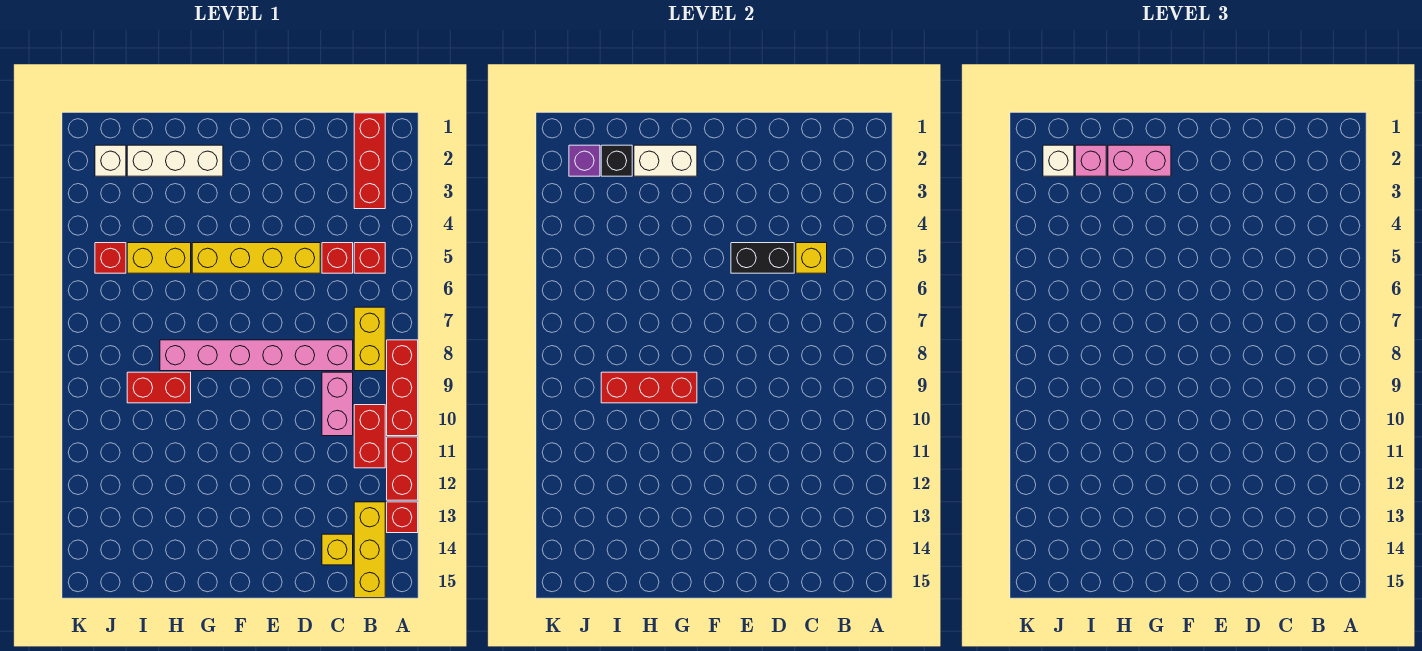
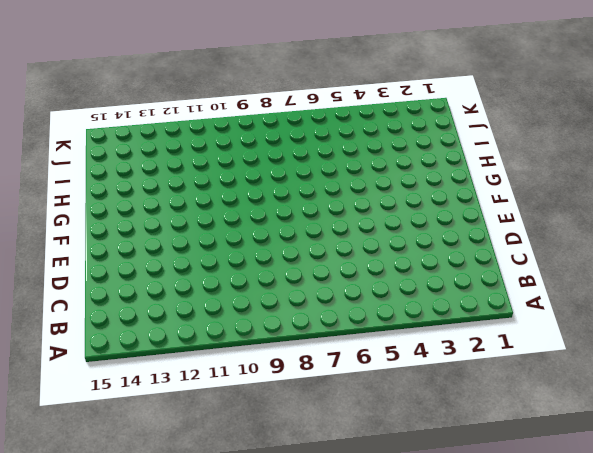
none -> red 1x3 brick [387,340,418,436]
none -> red 1x2 brick [387,437,418,500]
none -> red 1x1 brick [387,502,418,533]

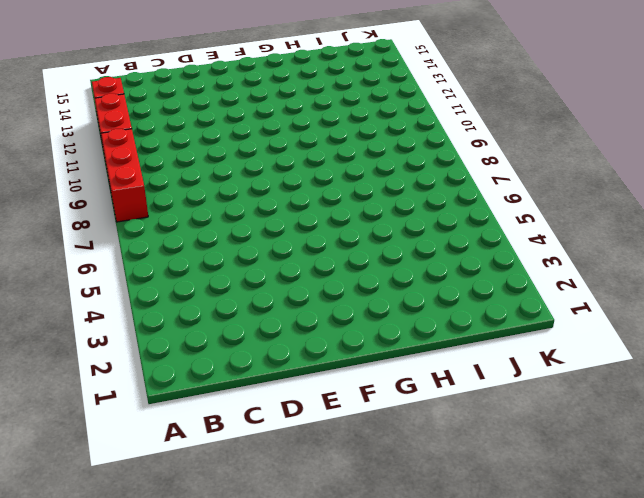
none -> red 1x3 brick [354,113,385,209]
none -> red 1x1 brick [354,243,385,273]
none -> yellow 1x2 brick [354,307,385,371]

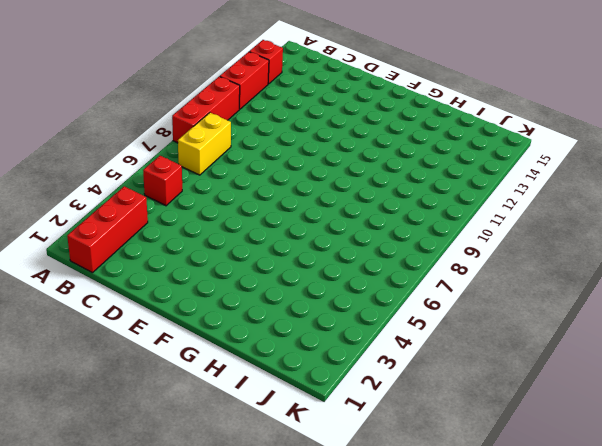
none -> red 1x2 brick [354,405,385,468]
none -> yellow 1x3 brick [354,502,385,598]
none -> red 1x1 brick [322,243,353,273]

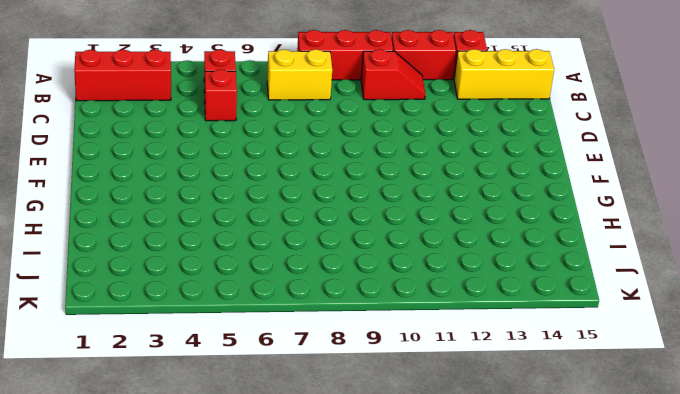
red 1x2 slope [361,49,425,100] -> red 1x2 brick [354,405,385,468]
none -> pink 1x6 brick [160,340,353,371]
none -> pink 1x2 brick [322,372,353,436]
none -> yellow 1x1 brick [322,534,353,565]

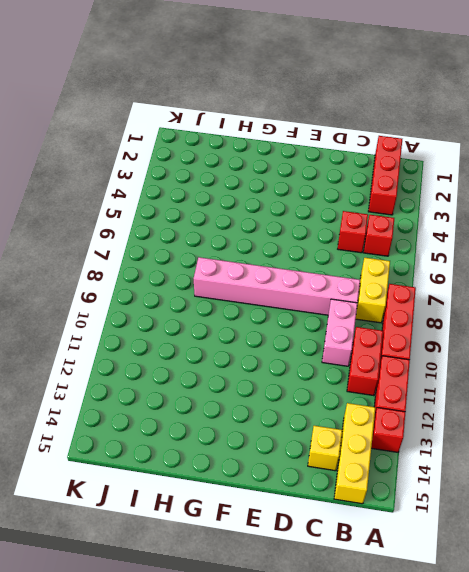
none -> yellow 1x4 brick [192,243,320,273]
none -> white 1x3 brick [127,145,223,176]
none -> yellow 1x2 brick [127,243,191,273]

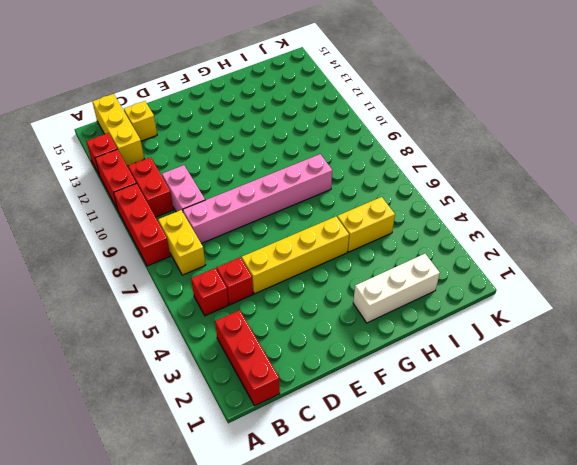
none -> red 1x2 brick [127,372,191,403]
none -> white 1x1 brick [95,145,126,176]
none -> red 1x1 brick [95,243,126,273]

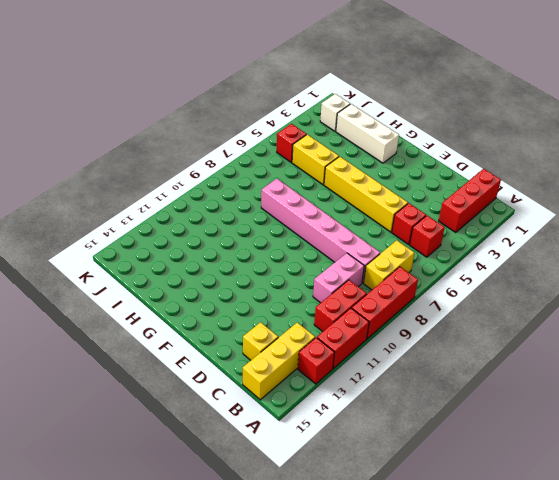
none -> red 1x2 brick [127,372,191,403]
none -> yellow 1x1 brick [796,243,827,273]
none -> black 1x2 brick [731,243,794,273]

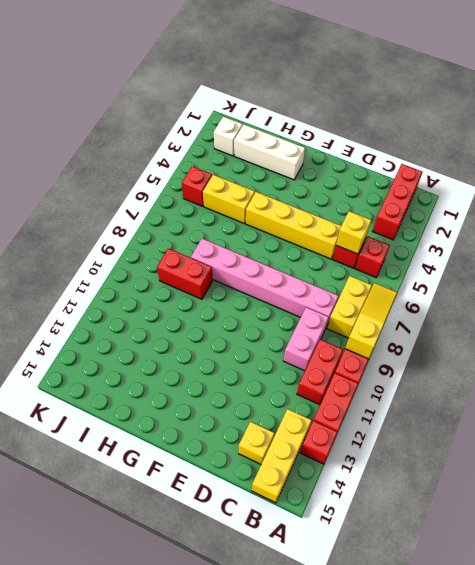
yellow 1x3 slope [345,283,397,359] -> none
none -> black 1x2 brick [731,243,794,273]
none -> white 1x2 brick [634,145,697,176]
none -> red 1x3 brick [601,372,697,403]

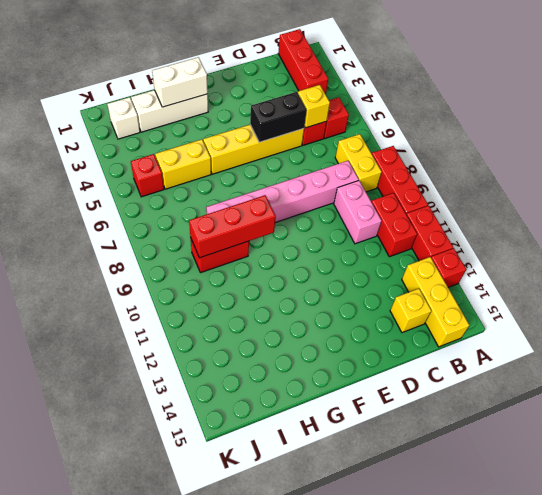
none -> black 1x1 brick [601,145,632,176]
none -> purple 1x1 brick [569,145,600,176]
none -> pink 1x2 brick [1108,145,1171,176]

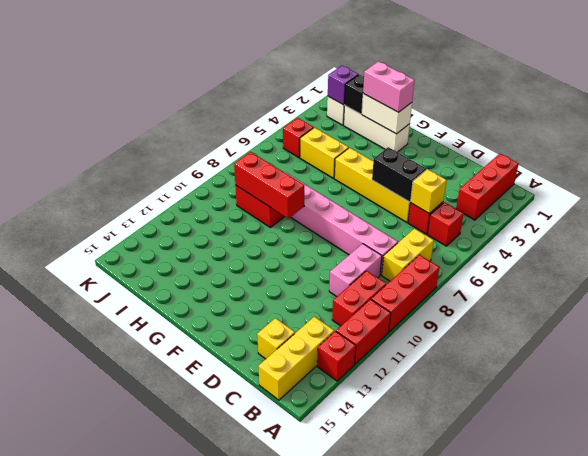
none -> pink 1x1 brick [1075,145,1106,176]
none -> white 1x1 brick [1043,145,1074,176]

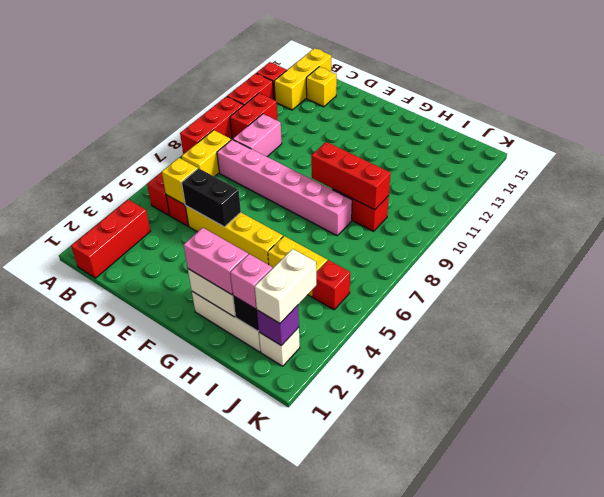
white 1x2 brick [255,249,316,323] -> white 1x1 brick [1043,145,1074,176]

